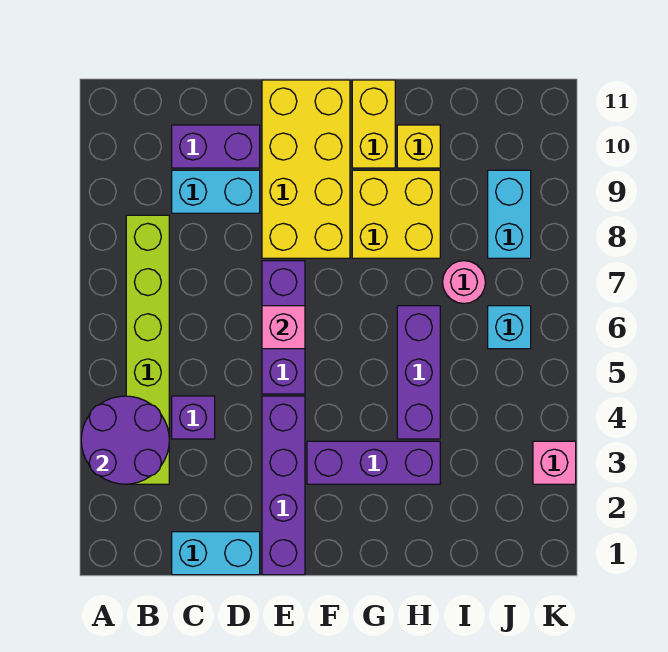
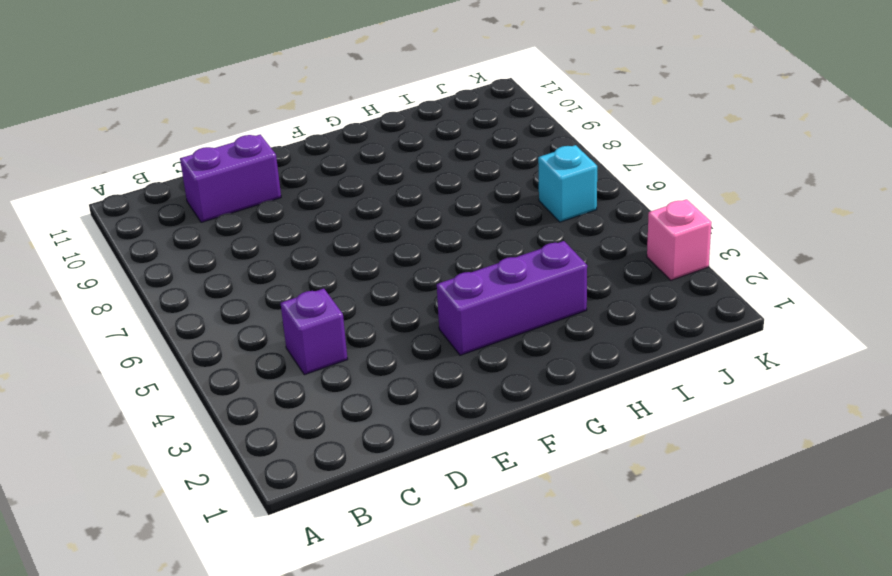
none -> lime 1x6 brick [126,215,169,484]
none -> cyan 1x2 brick [172,532,260,575]
none -> cyan 1x2 brick [172,170,260,213]

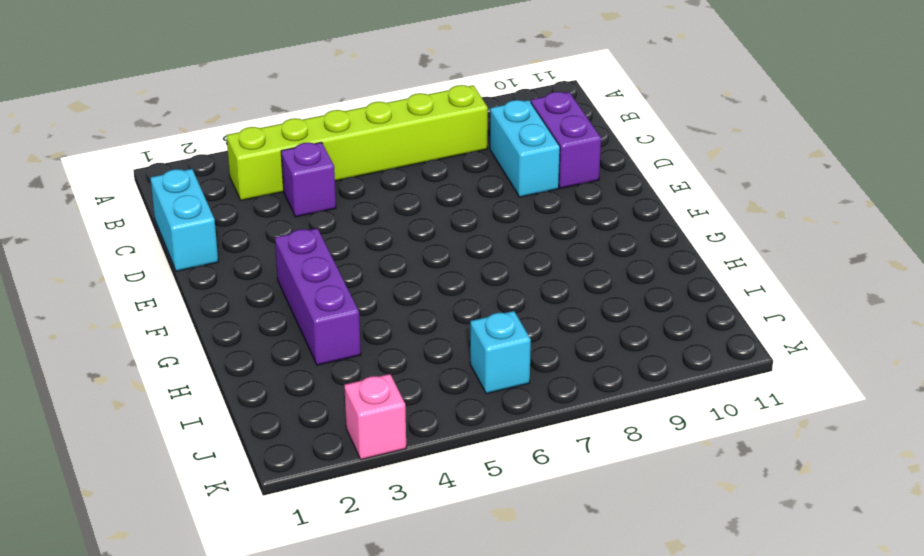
none -> purple 1x4 brick [262,396,305,575]
none -> purple 1x3 brick [262,261,305,394]
none -> yellow 2x4 brick [262,80,350,258]

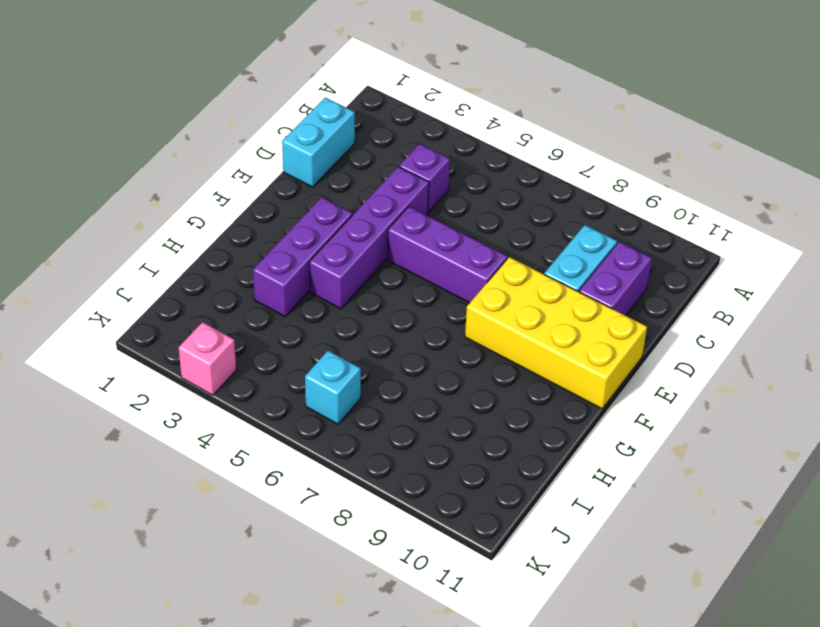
purple 1x4 brick [309,167,429,309] -> purple 1x4 brick turned to [262,396,305,575]
none -> lime 1x6 brick [126,215,169,484]
none -> yellow 2x2 brick [352,170,440,258]
none -> yellow 1x2 brick [352,80,395,168]

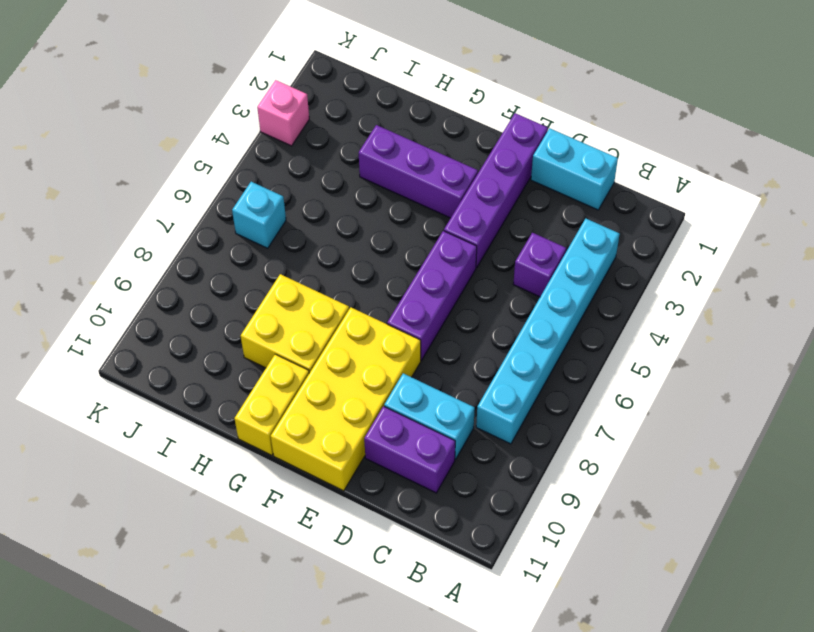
cyan 1x6 brick [476,219,620,444] -> lime 1x6 brick [126,215,169,484]
none -> purple 1x3 brick [397,306,440,439]
none -> yellow 1x1 brick [397,125,440,168]
none -> pink 1x1 round brick [443,261,485,304]

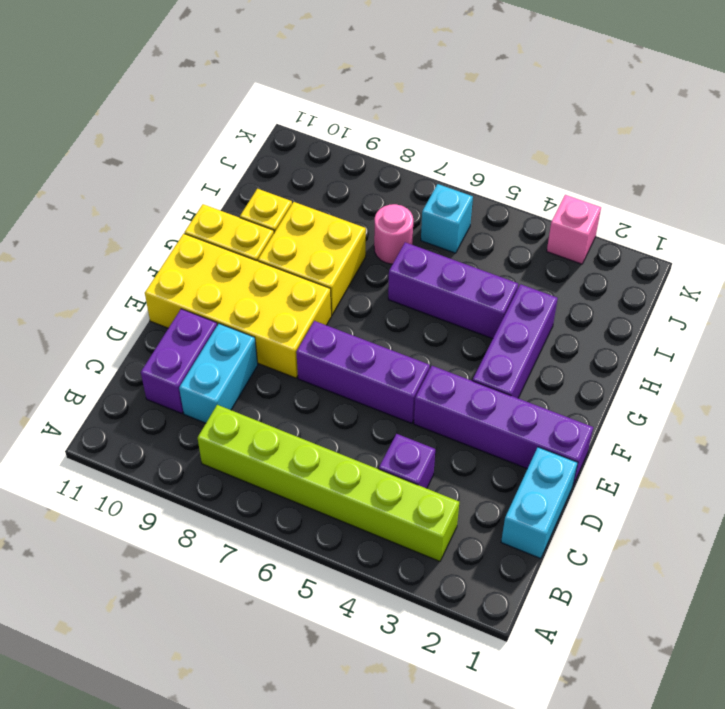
none -> cyan 1x2 brick [488,170,531,258]
none -> purple 2x2 round brick [81,396,169,484]
none -> pink 1x1 brick [262,306,305,349]

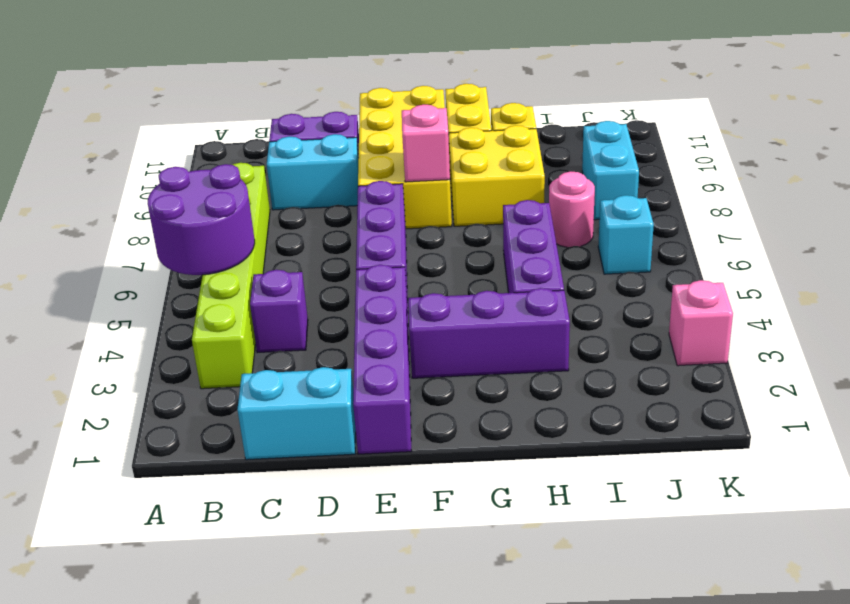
purple 2x2 round brick [148,164,255,275] -> purple 2x2 round brick moved to [81,396,169,484]
pink 1x1 brick [402,105,450,182] -> pink 1x1 brick moved to [262,306,305,349]

